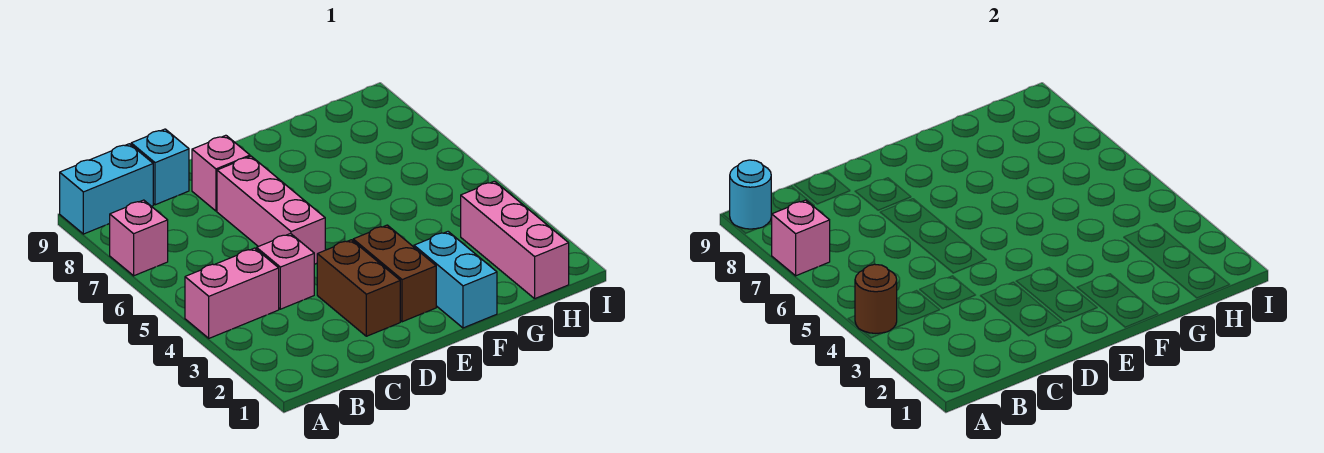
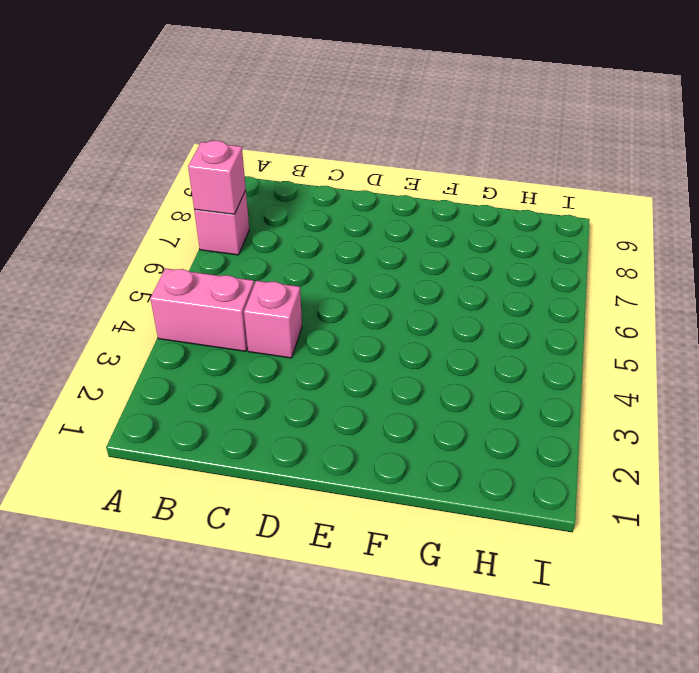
none -> cyan 1x2 brick [60,144,153,234]
none -> cyan 1x1 brick [131,129,189,205]
none -> brown 1x2 brick [317,240,400,336]

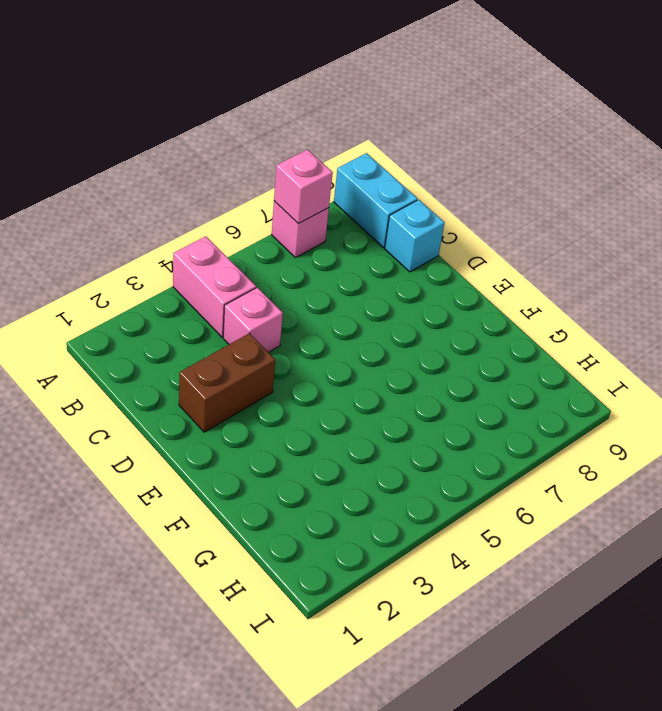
none -> pink 1x3 brick [217,156,325,264]
none -> pink 1x1 brick [192,135,250,211]
none -> brown 1x2 brick [353,225,436,322]

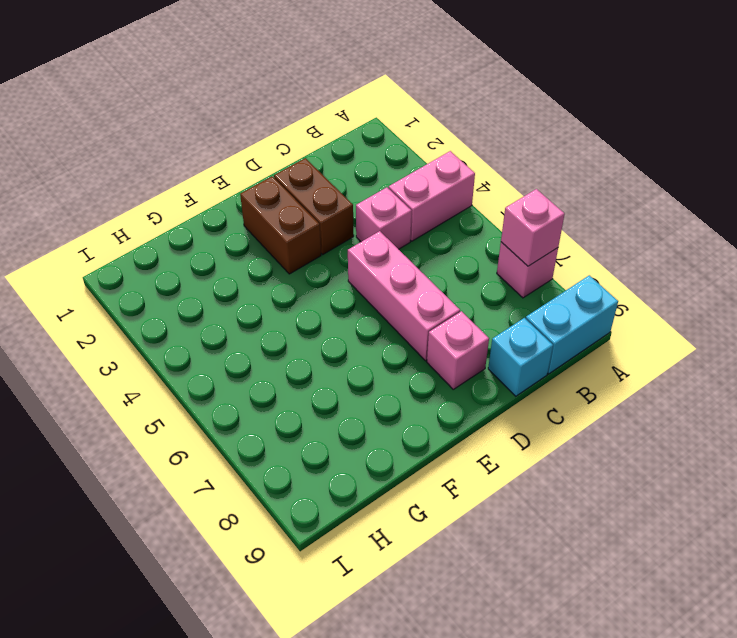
none -> cyan 1x2 brick [414,232,497,328]
none -> pink 1x3 brick [461,181,569,299]
none -> brown 1x1 round brick [855,264,897,333]

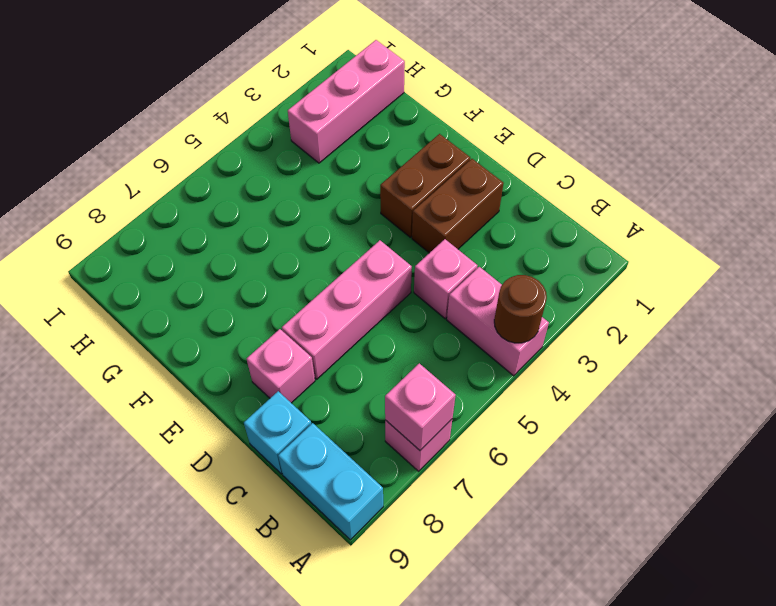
none -> cyan 1x2 brick [414,232,497,328]
none -> cyan 1x1 round brick [730,160,771,229]

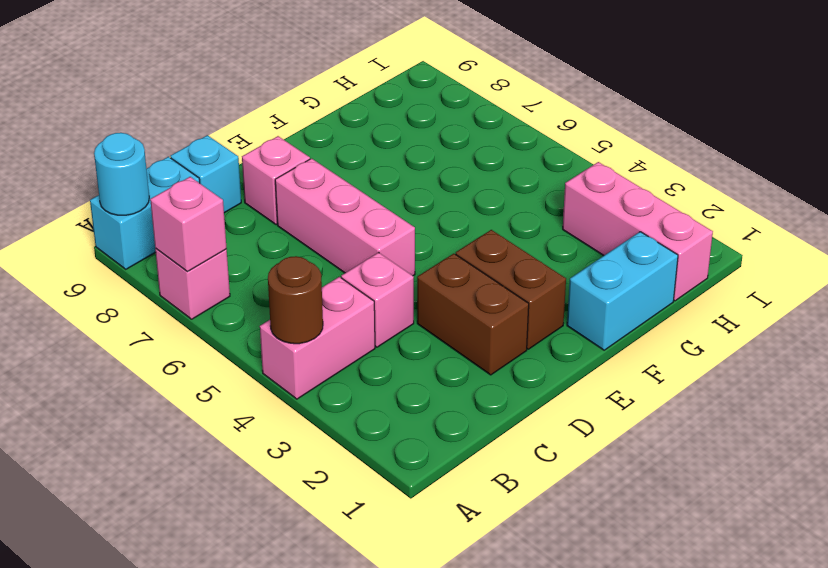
cyan 1x2 brick [567,232,678,350] -> cyan 1x2 brick turned to [414,232,497,328]

